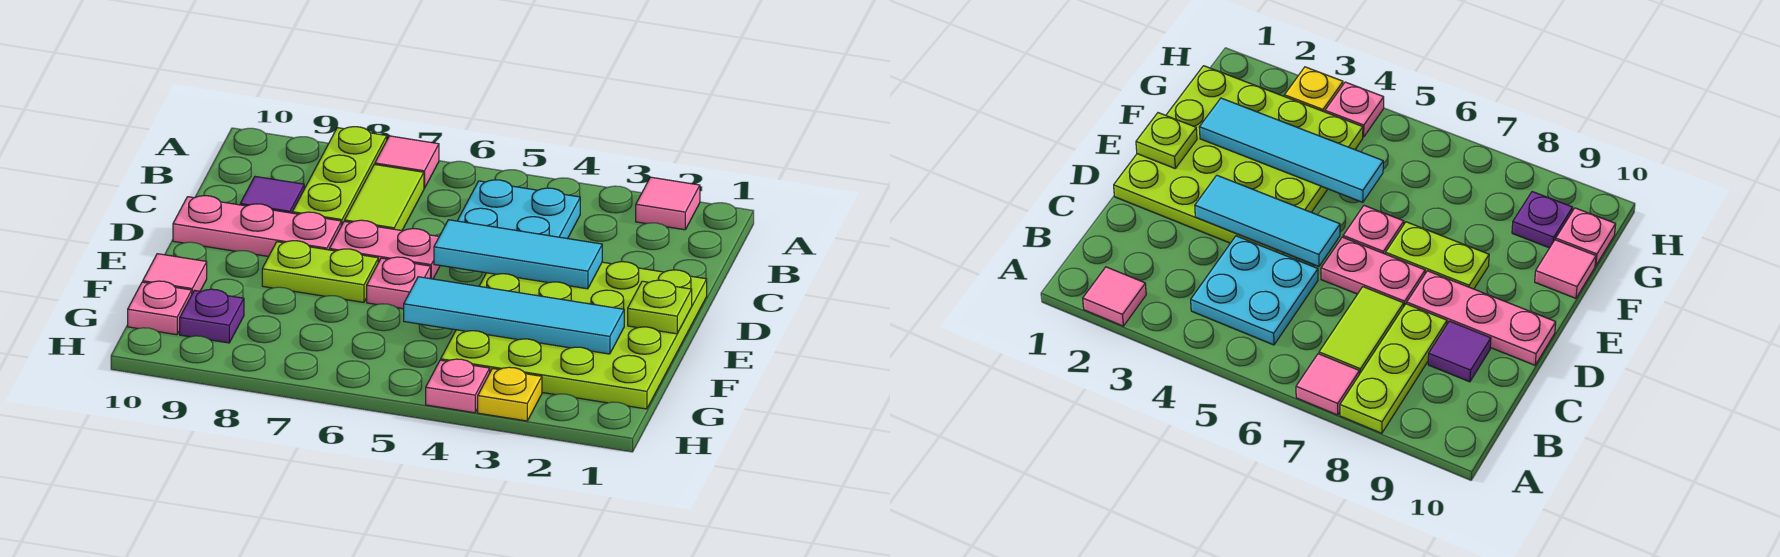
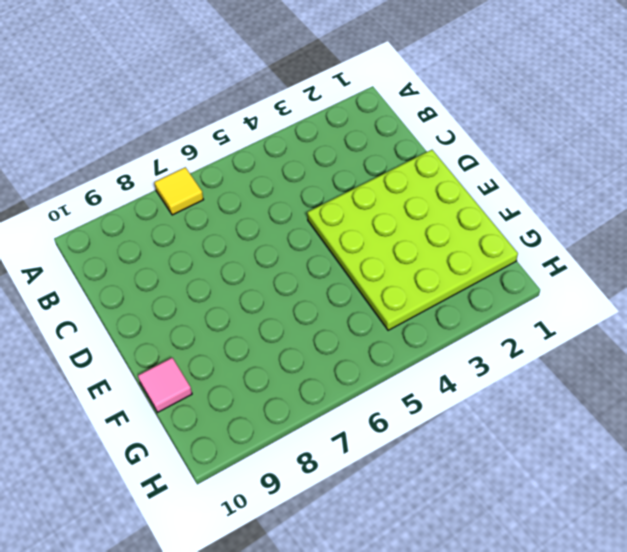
yellow 1x1 tile [154,167,203,215] -> pink 1x1 tile [375,136,439,188]
none -> pink 1x1 tile [636,177,700,230]
none -> lime 1x3 plate [292,127,387,226]
none -> cyan 2x2 plate [458,180,580,239]

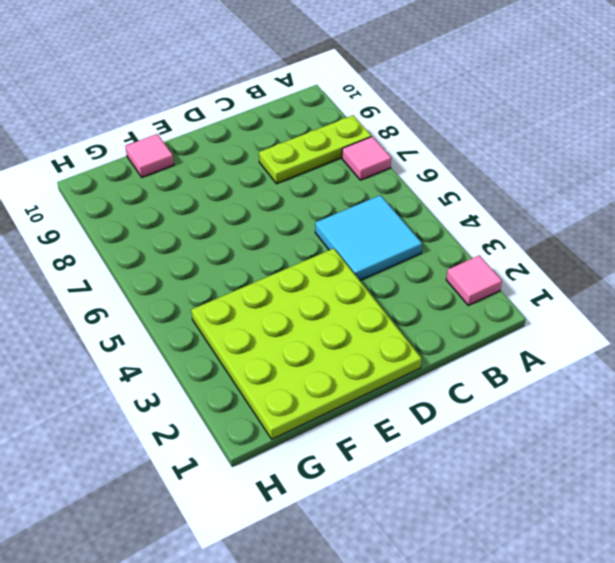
cyan 2x2 tile [315,195,422,280] -> cyan 2x2 plate [458,180,580,239]
none -> lime 1x2 tile [345,164,424,230]
none -> purple 1x1 tile [240,176,304,213]
none -> pink 1x2 plate [330,220,440,279]

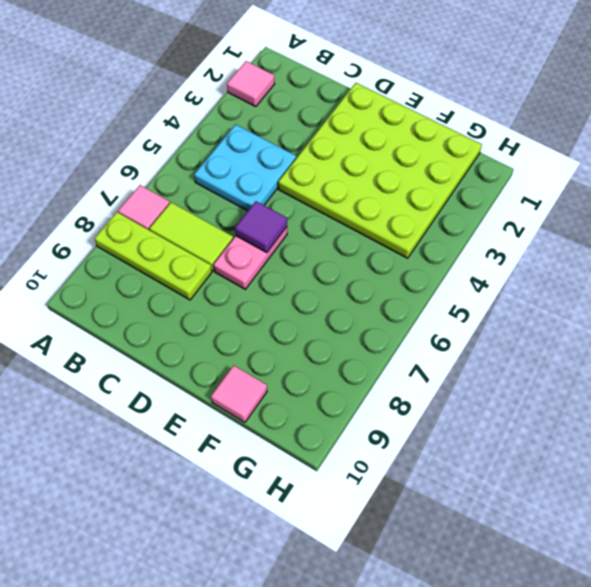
purple 1x1 tile [235,201,287,252] -> purple 1x1 tile moved to [240,176,304,213]
none -> pink 1x3 plate [173,196,341,257]
none -> pink 1x1 plate [367,257,431,309]
none -> lime 1x2 plate [262,241,378,302]

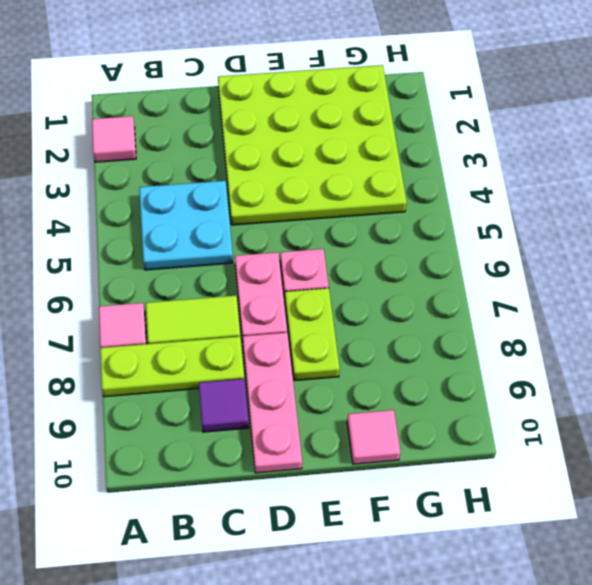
none -> purple 1x1 plate [180,289,244,343]
none -> pink 1x1 plate [128,281,192,335]
none -> yellow 1x1 plate [478,367,542,421]

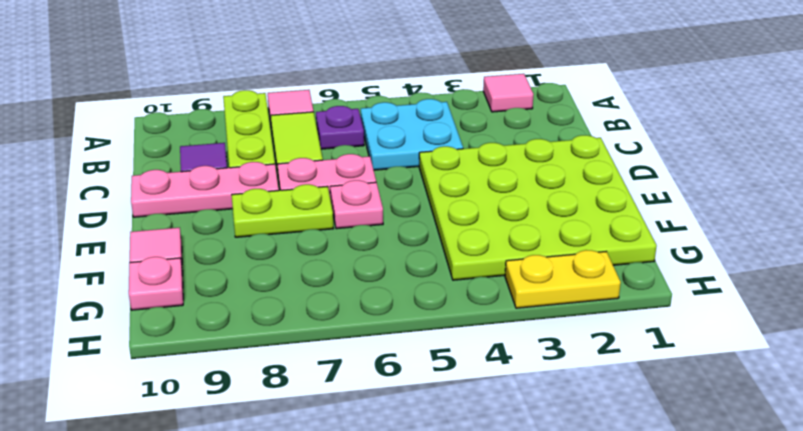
purple 1x1 plate [316,106,364,149] -> purple 1x1 plate moved to [180,289,244,343]
yellow 1x2 plate [505,250,621,308] -> yellow 1x1 plate [478,367,542,421]
none -> pink 1x1 plate [426,359,490,413]
none -> cyan 1x3 tile [434,220,602,289]
none -> lime 1x1 plate [628,280,692,334]

